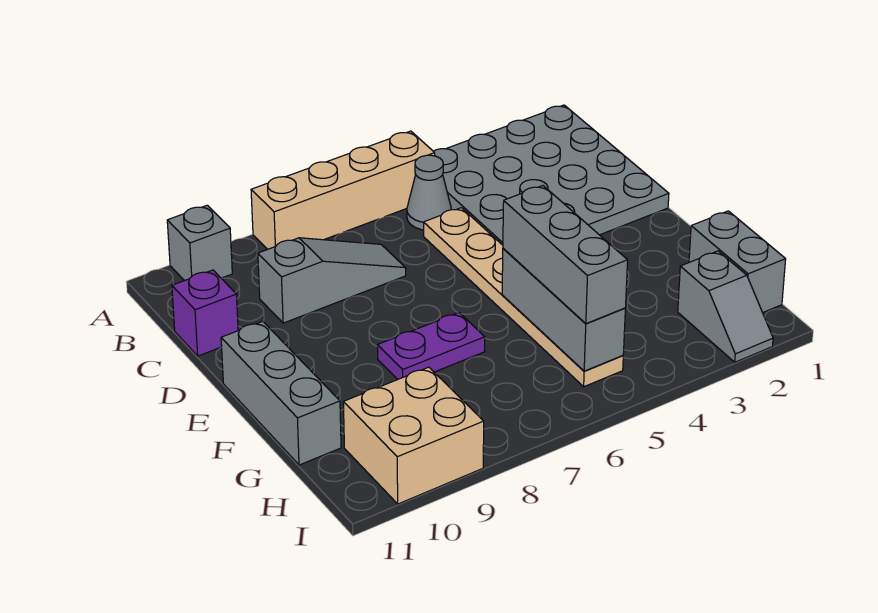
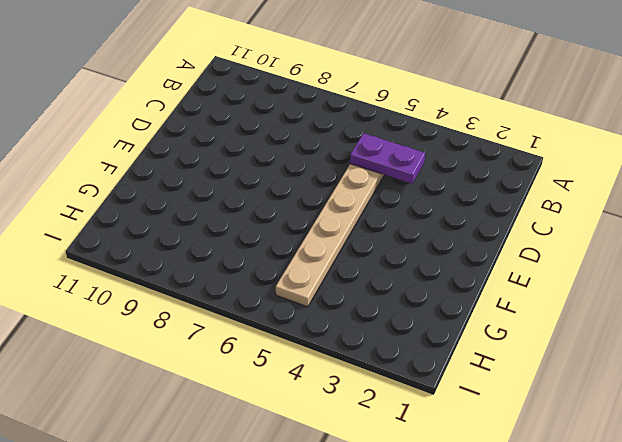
purple 1x2 plate [350,133,425,184] -> purple 1x2 plate moved to [377,313,485,379]
none -> grey 4x4 plate [434,105,669,245]
none -> tan 1x4 brick [251,131,435,249]
none -> grey 1x1 brick [167,205,232,281]

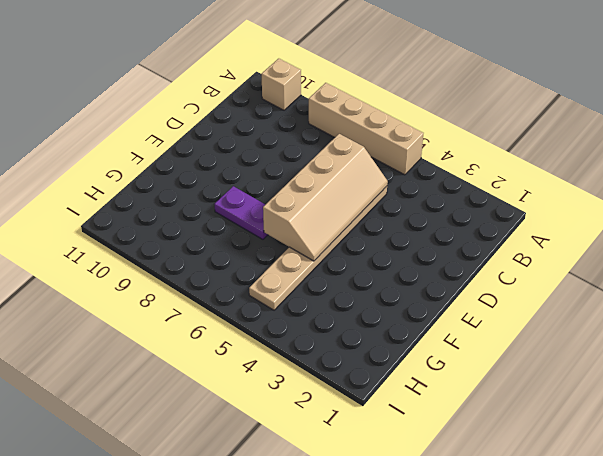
tan 1x1 brick [262,59,301,110] -> grey 1x1 brick [167,205,232,281]
tan 2x4 slope [263,134,388,261] -> grey 1x3 brick [502,248,625,371]
none -> grey 4x4 plate [434,105,669,245]
none -> grey 1x1 cone [407,155,451,230]
none -> grey 1x3 slope [258,238,406,323]

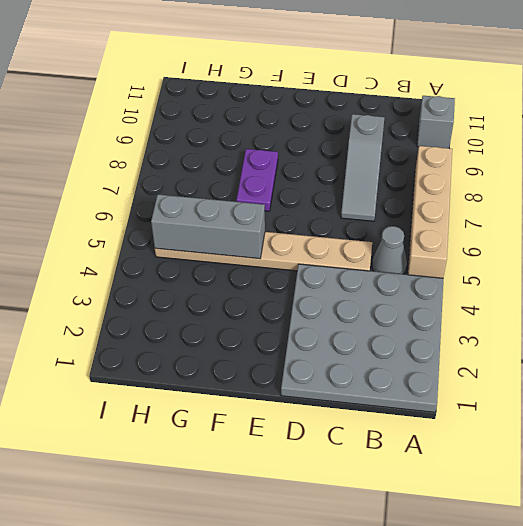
none -> purple 1x1 brick [172,270,238,356]
none -> grey 1x3 brick [221,321,341,465]
none -> grey 1x2 brick [689,211,786,313]

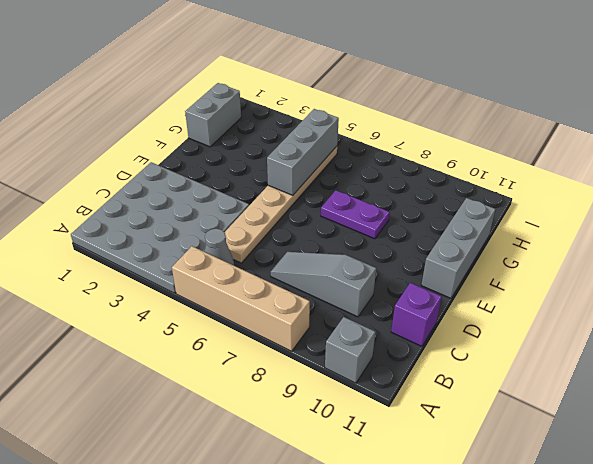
none -> grey 1x2 slope [678,251,773,362]
none -> tan 2x2 brick [343,367,484,504]
none -> grey 1x3 brick [503,186,628,324]

